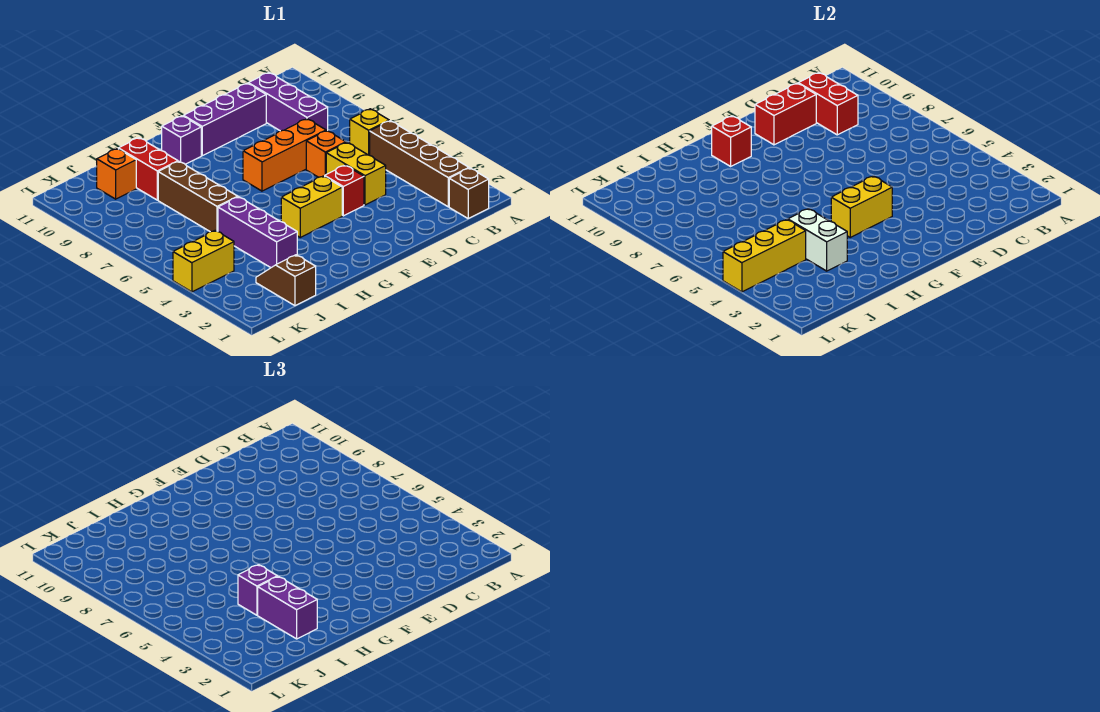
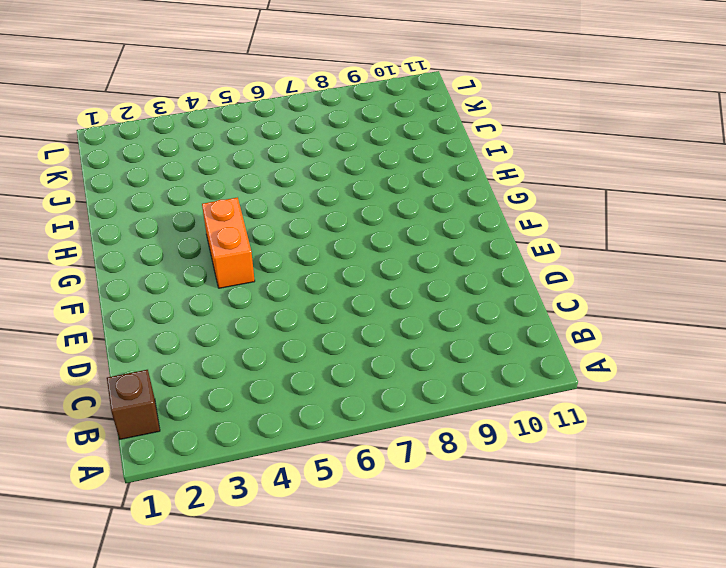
orange 1x2 brick [202,197,255,288] -> yellow 1x2 brick [281,176,342,237]
none -> brown 1x4 brick [370,121,469,207]
none -> yellow 1x1 brick [350,109,389,155]
none -> purple 1x3 brick [248,73,328,131]

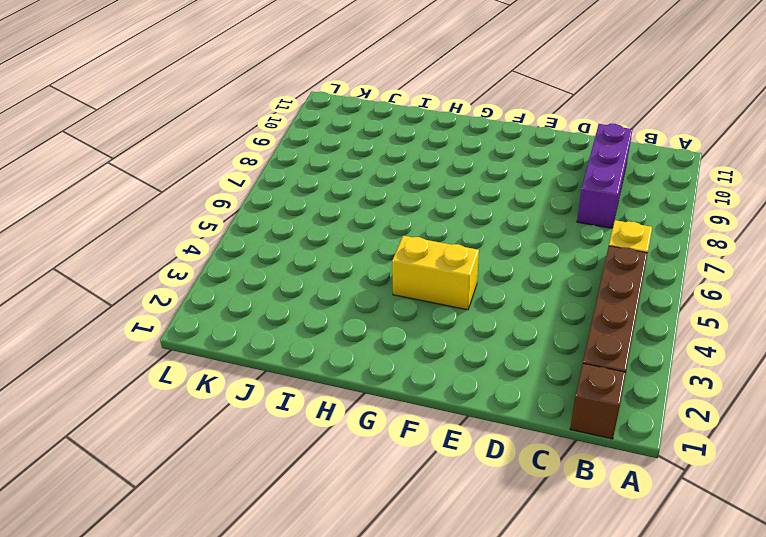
none -> yellow 1x2 brick [326,143,386,205]
none -> orange 1x1 brick [306,131,346,177]
none -> orange 1x3 brick [243,119,326,191]

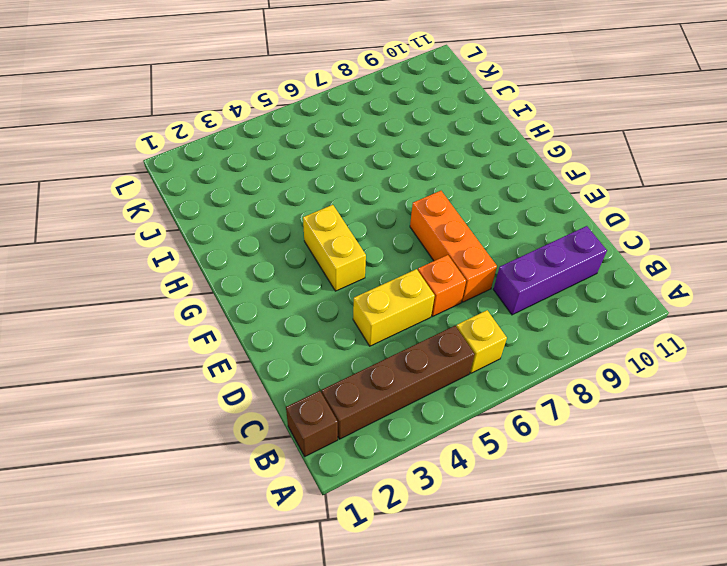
none -> purple 1x3 brick [183,83,266,156]
none -> red 1x1 brick [325,165,364,216]
none -> purple 1x1 brick [162,116,201,164]

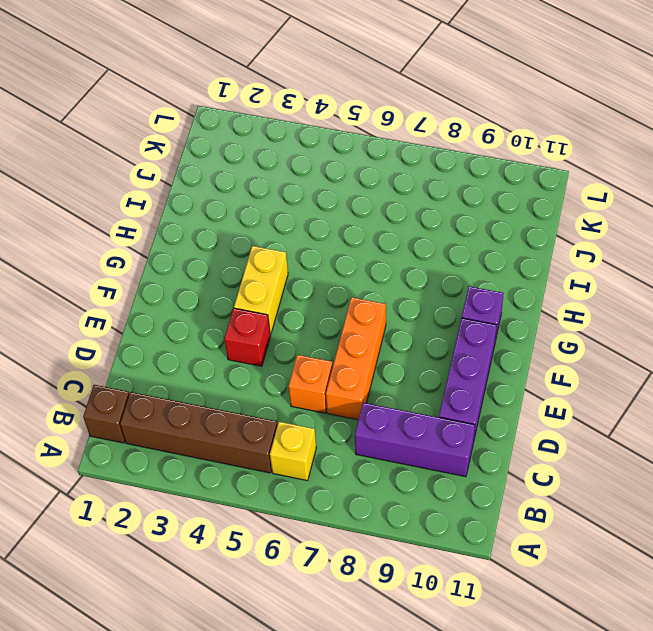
none -> yellow 1x2 brick [326,143,386,205]
none -> purple 1x3 brick [218,197,297,268]
none -> brown 1x3 brick [158,161,238,232]

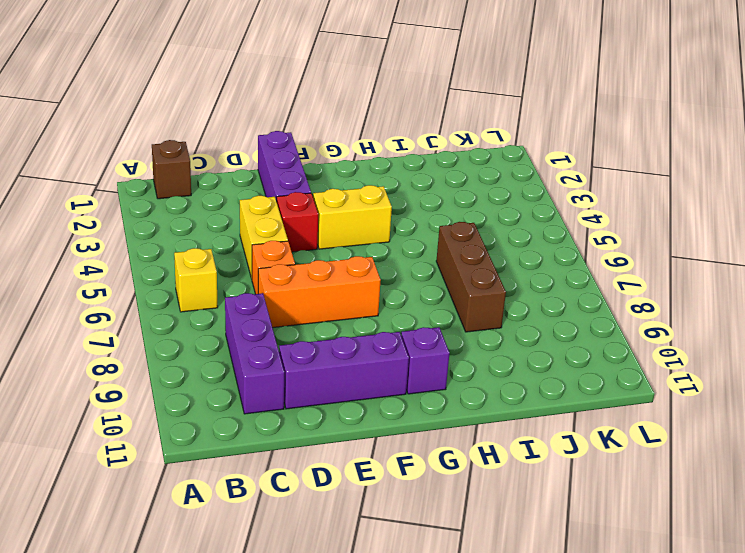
purple 1x3 brick [258,131,311,202] -> purple 1x3 brick moved to [218,197,297,268]
none -> brown 1x4 brick [370,121,469,207]
none -> red 1x2 brick [118,138,178,200]
none -> brown 1x2 slope [256,255,316,306]

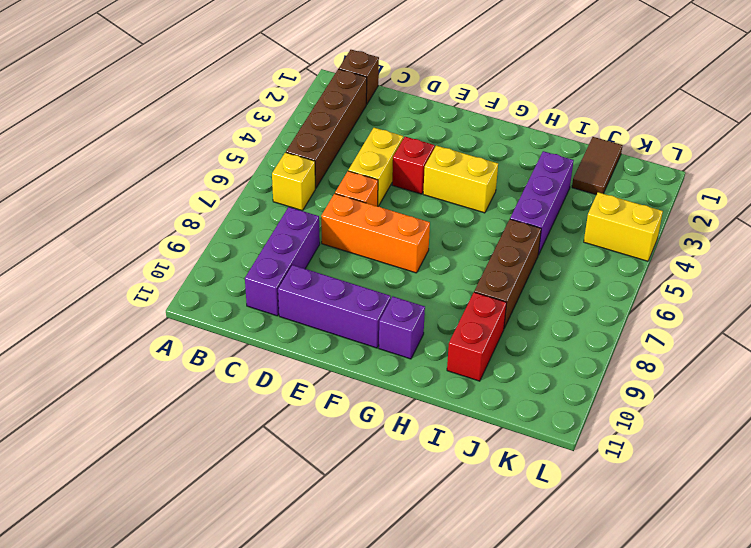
brown 1x2 tile [572,137,622,195] -> brown 1x2 slope [256,255,316,306]
none -> orange 1x1 brick [97,149,136,199]
none -> red 1x2 brick [798,73,858,135]
none -> red 1x2 brick [755,83,816,145]

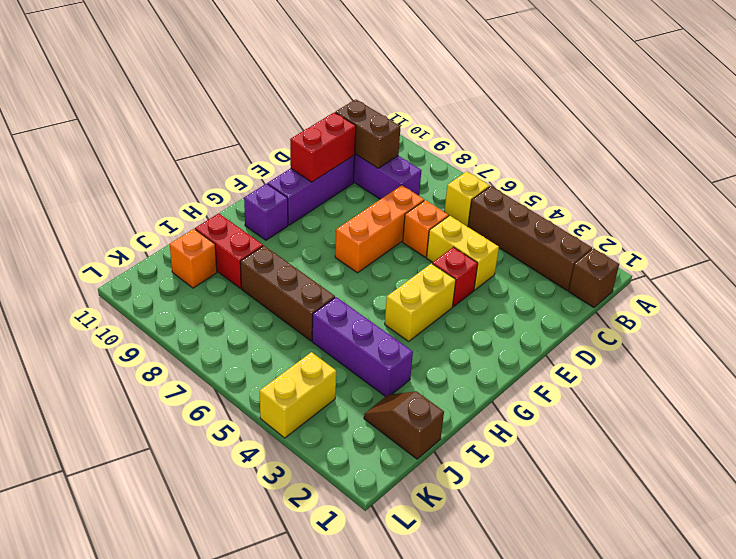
brown 1x2 brick [335,99,401,168] -> red 1x2 brick [798,73,858,135]
none -> yellow 1x2 brick [831,176,892,237]
none -> red 1x1 brick [712,116,751,166]
none -> white 1x2 brick [788,209,847,271]

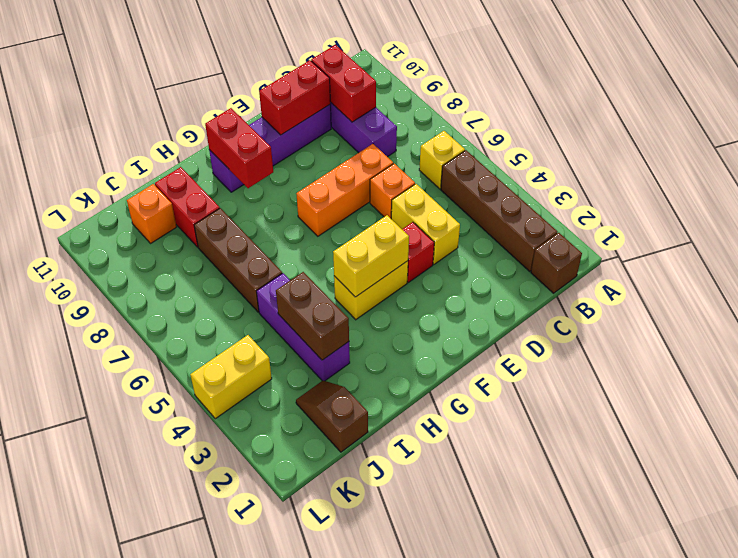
red 1x2 brick [205,108,273,188] -> red 1x1 brick [712,116,751,166]
brown 1x2 brick [276,272,349,360] -> white 1x2 brick [788,209,847,271]
none -> yellow 1x3 brick [723,220,806,292]
none -> purple 1x2 brick [258,577,317,639]
none -> purple 1x1 brick [238,565,277,615]

